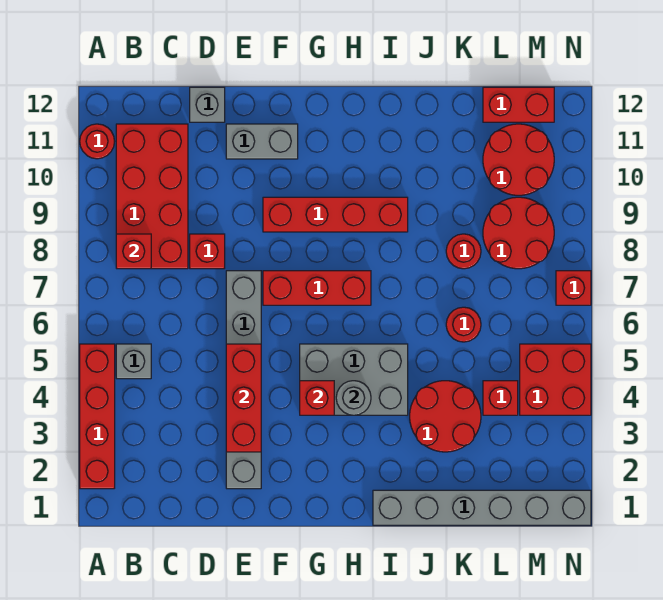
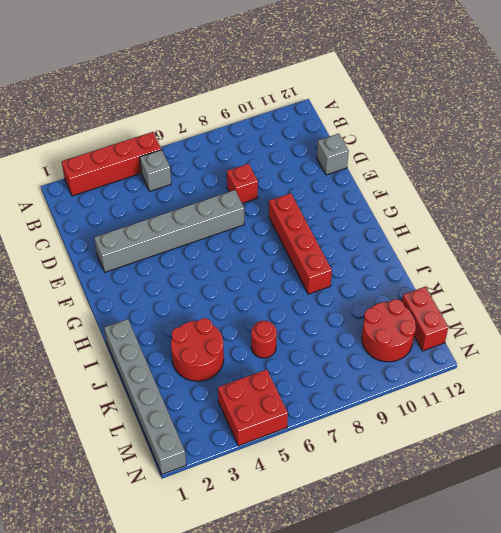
none -> red 1x1 round brick [80,124,115,159]
none -> red 2x4 brick [116,124,188,269]
none -> grey 1x2 brick [226,124,298,159]

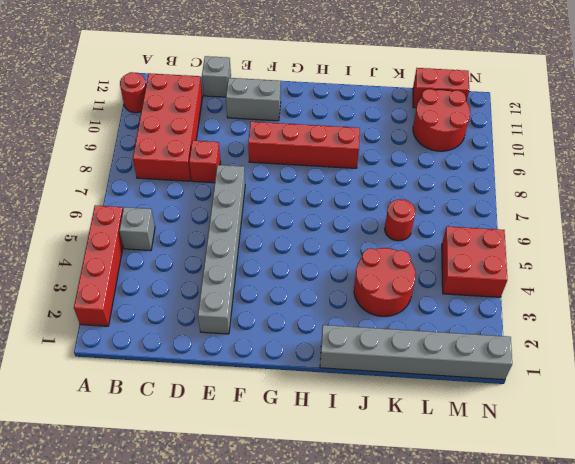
none -> red 1x3 brick [263,271,371,305]
none -> grey 2x3 brick [300,344,408,415]
none -> red 1x1 round brick [446,234,481,269]

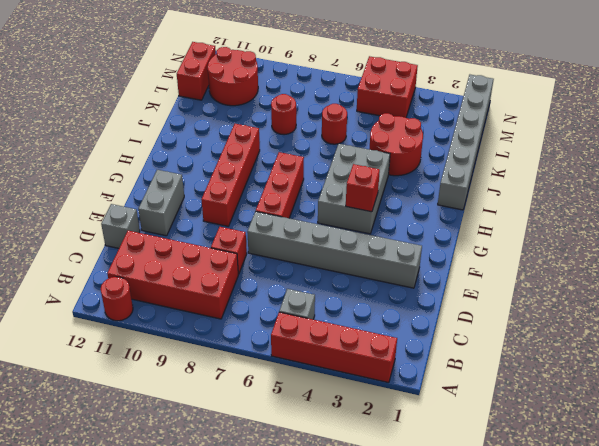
none -> red 1x1 brick [483,381,518,415]
none -> red 2x2 round brick [483,197,554,269]
none -> red 1x1 brick [556,271,591,305]

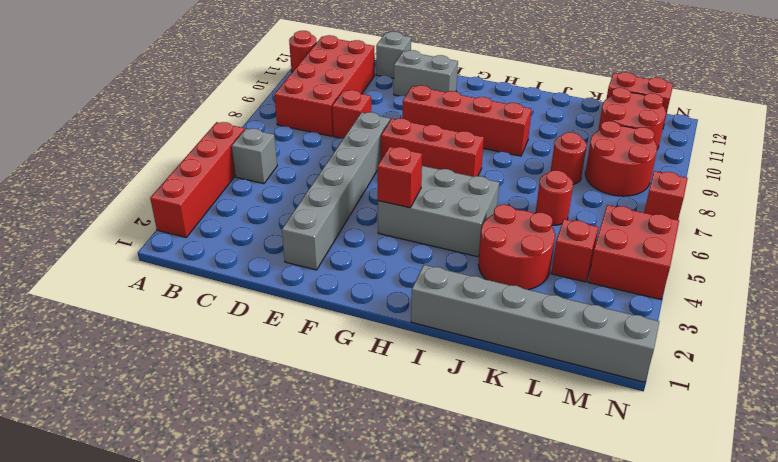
none -> red 1x1 brick [116,234,151,269]
none -> red 1x3 brick [226,344,261,452]
none -> grey 1x1 round brick [336,381,371,415]

